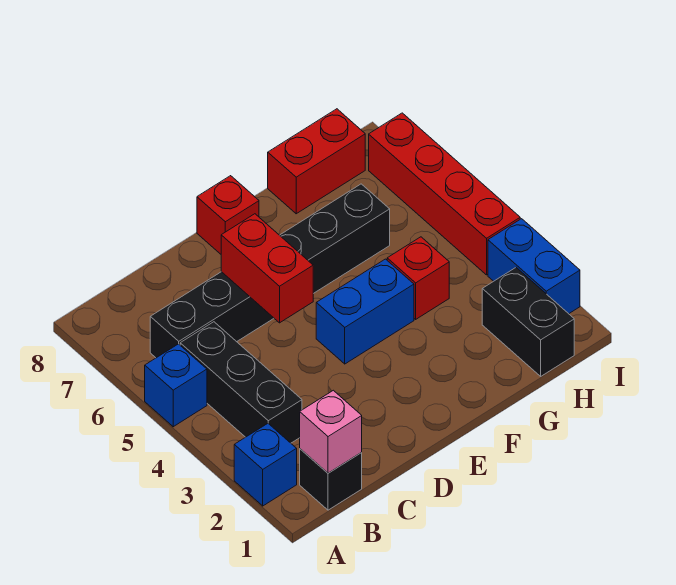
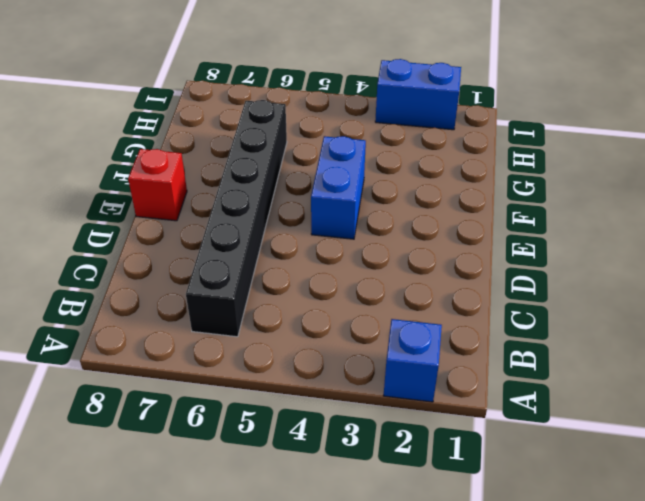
none -> blue 1x1 brick [145,344,207,427]
none -> black 1x1 brick [300,449,362,510]
none -> black 1x3 brick [180,322,302,443]

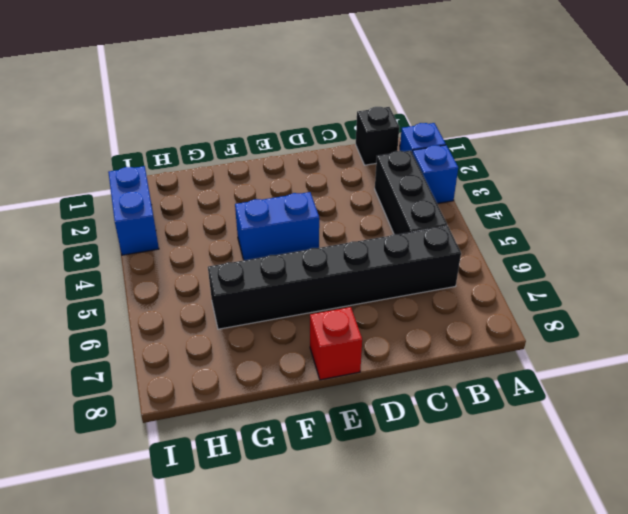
blue 1x1 brick [412,145,458,203] -> blue 1x1 brick moved to [145,344,207,427]
none -> red 1x1 brick [387,237,449,319]
none -> red 1x2 brick [268,109,365,214]
none -> black 1x2 brick [482,268,574,376]

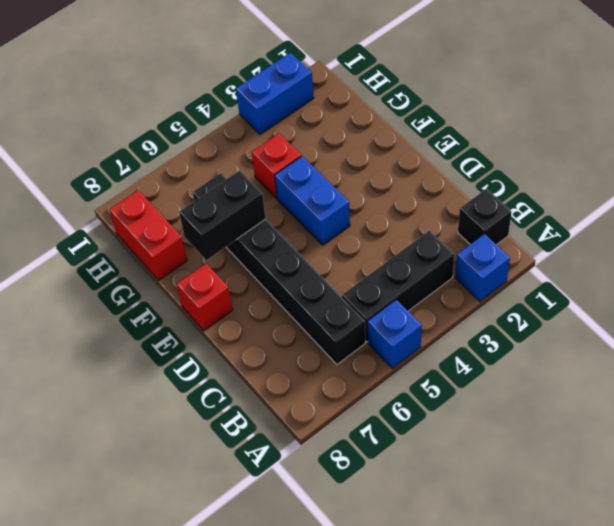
black 1x2 brick [179,170,266,260] -> black 1x2 brick moved to [482,268,574,376]
none -> red 1x4 brick [369,113,520,275]
none -> pink 1x1 brick [300,390,362,473]
none -> red 1x2 brick [221,214,313,323]

